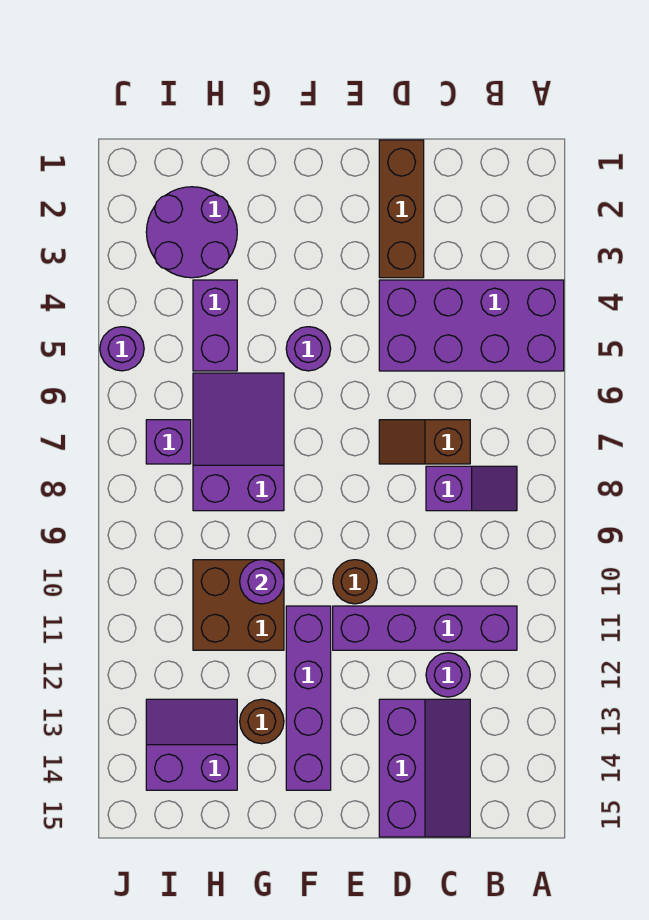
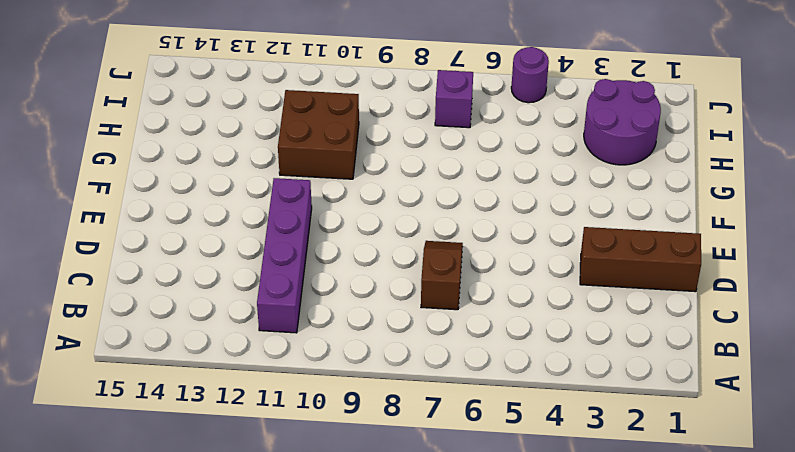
none -> purple 2x4 brick [379,280,564,371]
none -> purple 1x2 slope [426,466,517,511]
none -> purple 1x1 round brick [426,653,470,697]

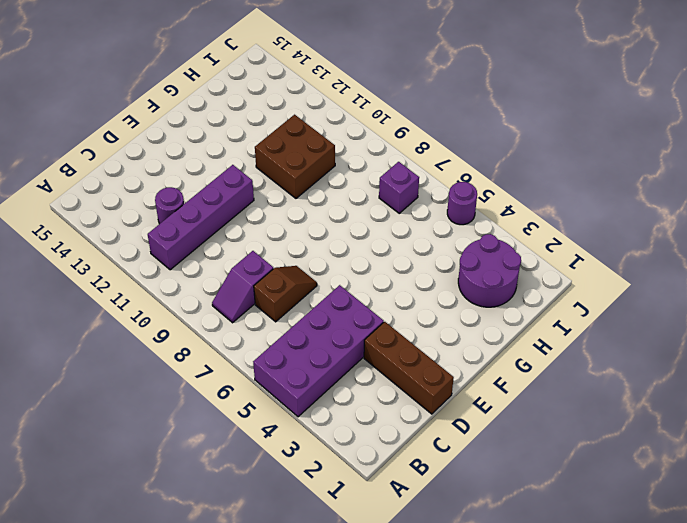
none -> purple 2x3 slope [379,699,470,837]
none -> brown 1x1 round brick [333,560,377,604]
none -> purple 1x1 round brick [286,327,331,371]

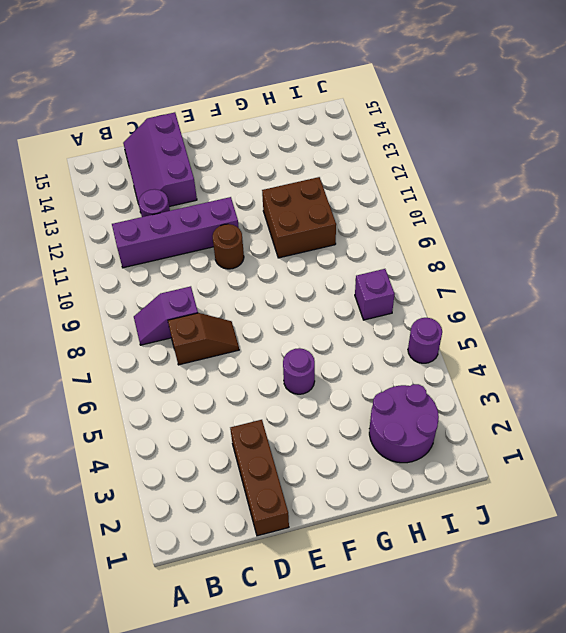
none -> purple 2x4 brick [379,280,564,371]
none -> purple 1x4 brick [286,606,331,790]
none -> purple 2x3 slope [193,373,284,511]

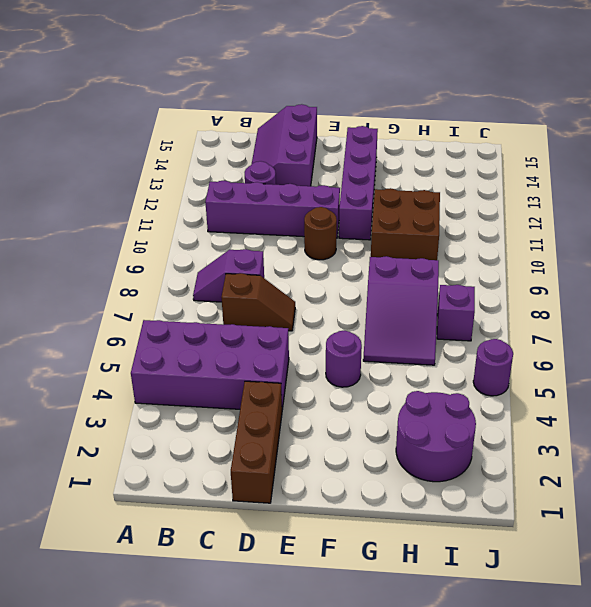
none -> brown 1x1 round brick [240,699,284,744]
none -> purple 1x2 brick [193,280,237,371]
none -> purple 2x2 slope [146,699,237,790]

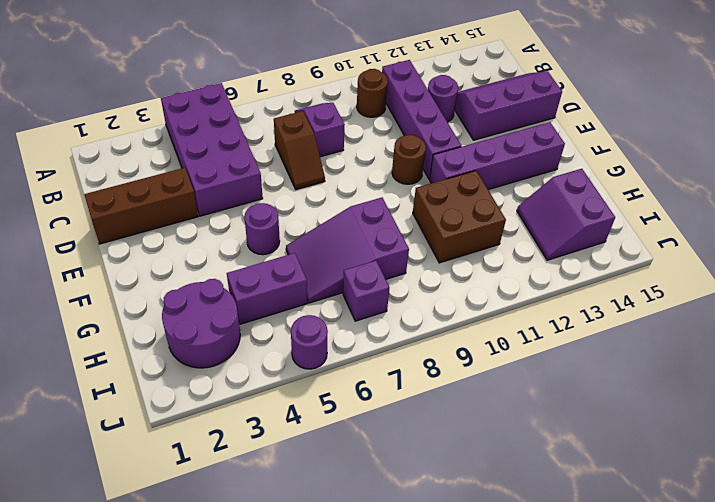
brown 1x1 round brick [357,69,388,117] -> brown 1x1 round brick moved to [240,699,284,744]
none -> purple 1x1 round brick [240,560,284,604]

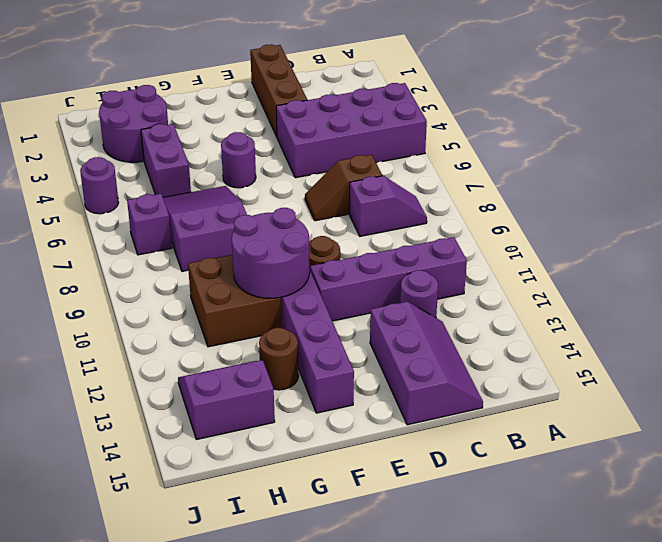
purple 2x2 round brick [232,208,310,298] -> purple 1x1 round brick [240,560,284,604]

